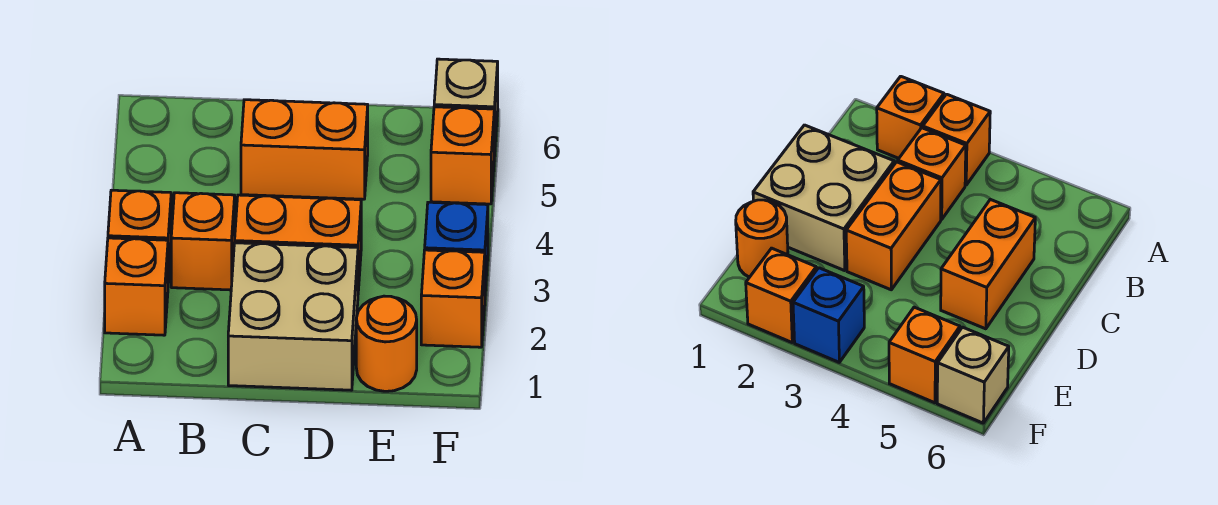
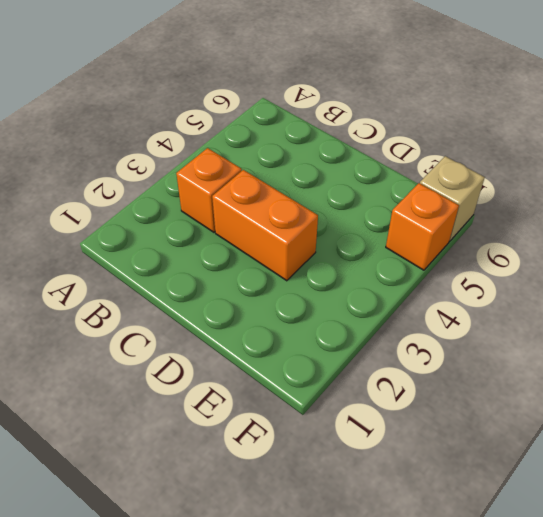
none -> orange 1x1 brick [105,238,168,335]
none -> orange 1x1 brick [108,190,171,283]

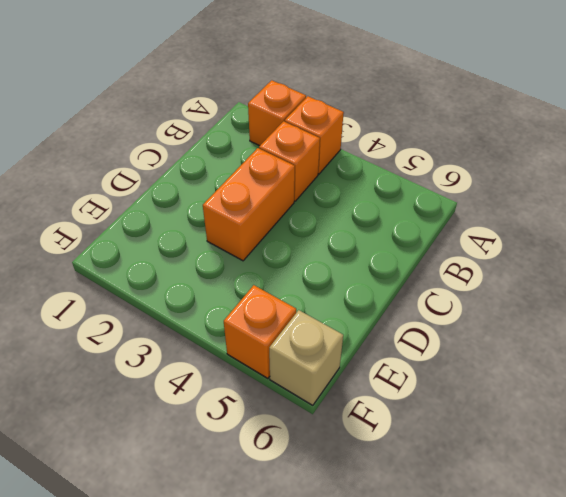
none -> tan 2x2 brick [228,243,358,390]
none -> orange 1x2 brick [241,100,368,199]

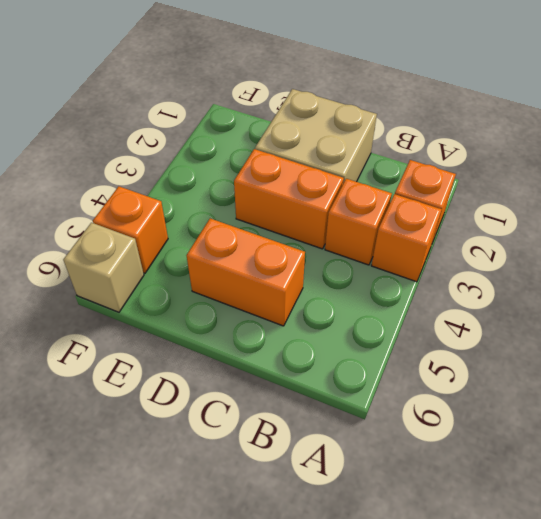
none -> orange 1x1 round brick [356,296,417,391]
none -> orange 1x1 brick [421,250,485,347]

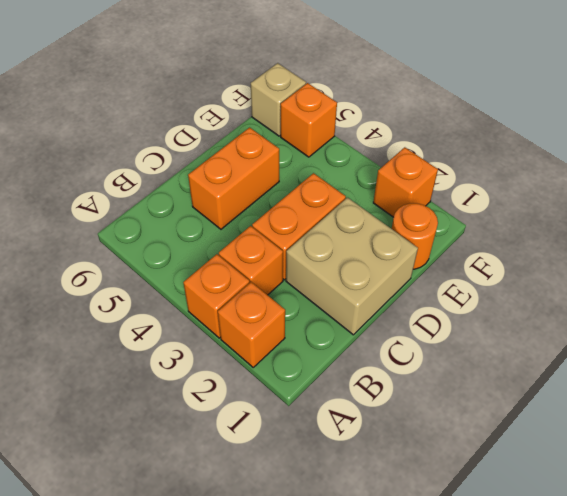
none -> blue 1x1 brick [425,202,488,291]

